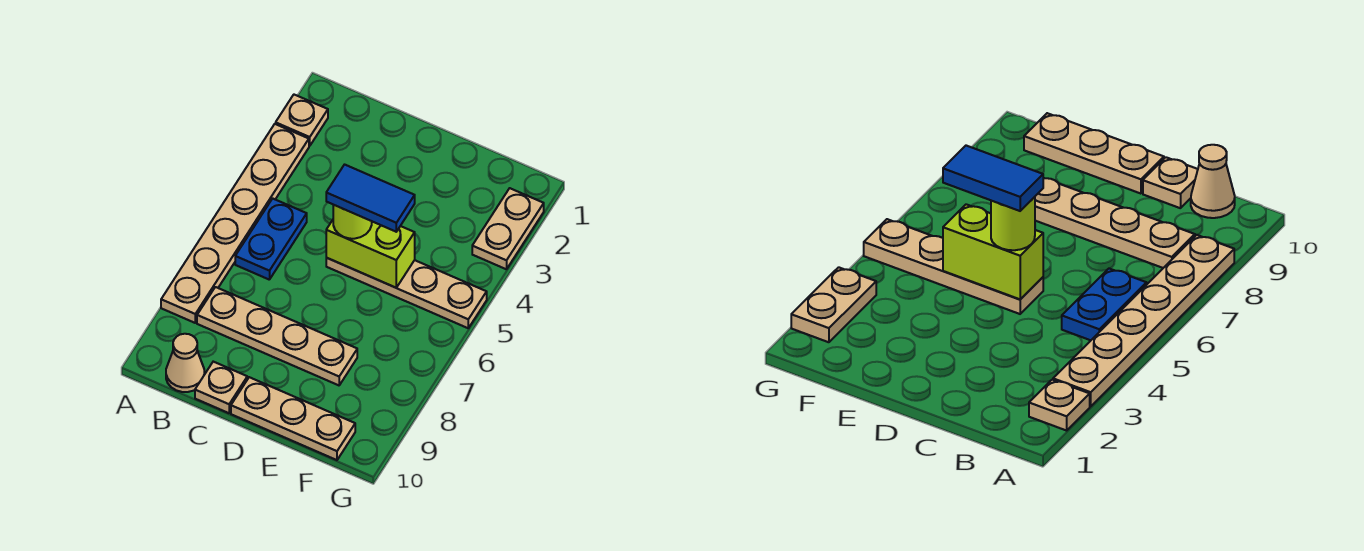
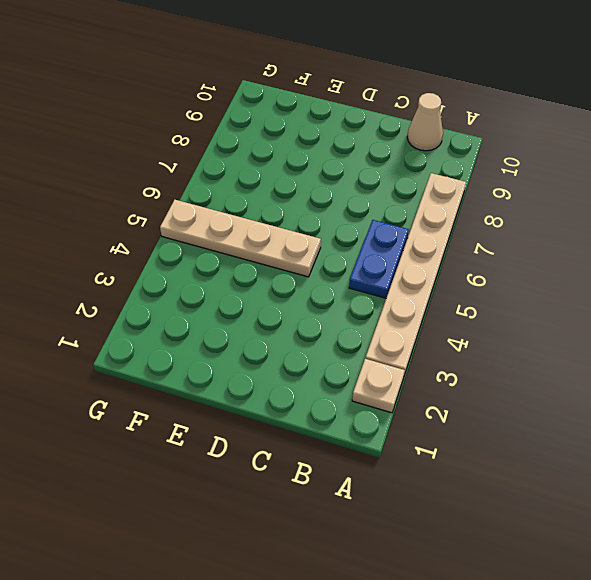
none -> tan 1x4 plate [197,287,357,385]
none -> tan 1x1 plate [195,362,247,413]
none -> tan 1x3 plate [231,377,355,460]

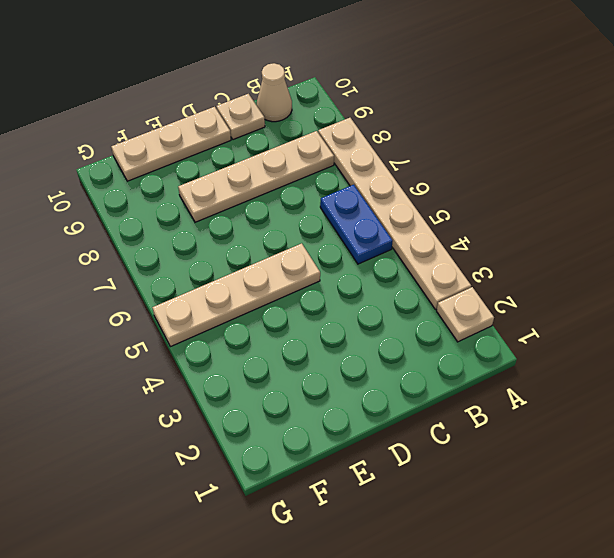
none -> tan 1x2 plate [472,188,544,269]
none -> lime 1x2 brick [326,220,415,288]
none -> lime 1x1 round brick [333,205,372,239]

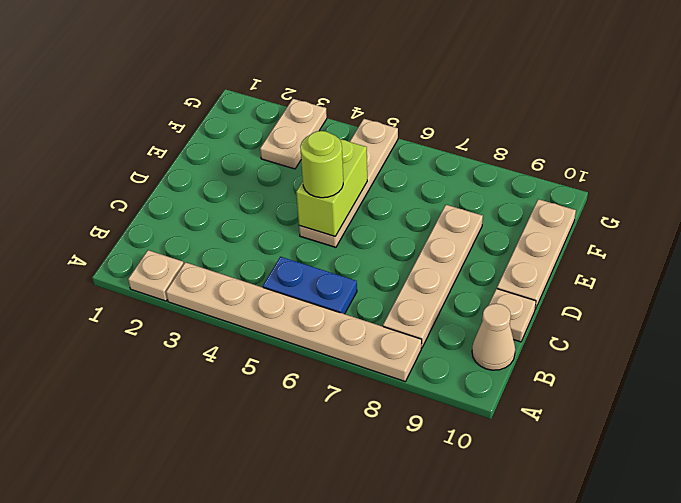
tan 1x2 plate [260,99,327,169] -> tan 1x2 plate turned to [472,188,544,269]
none -> blue 1x2 tile [326,165,415,232]

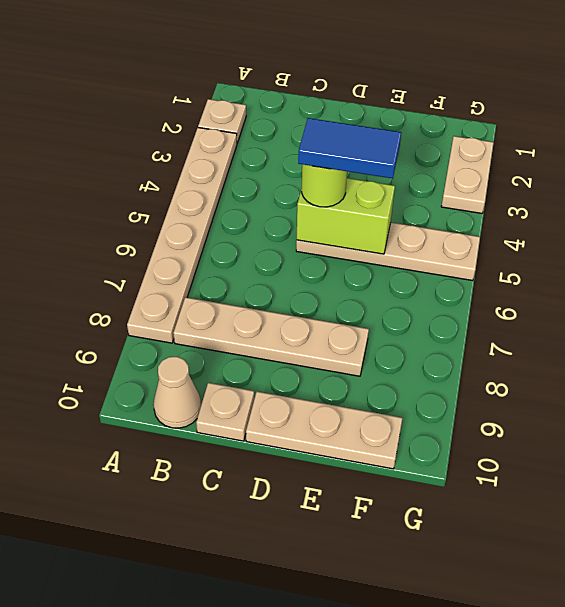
none -> blue 1x2 plate [235,198,307,280]

